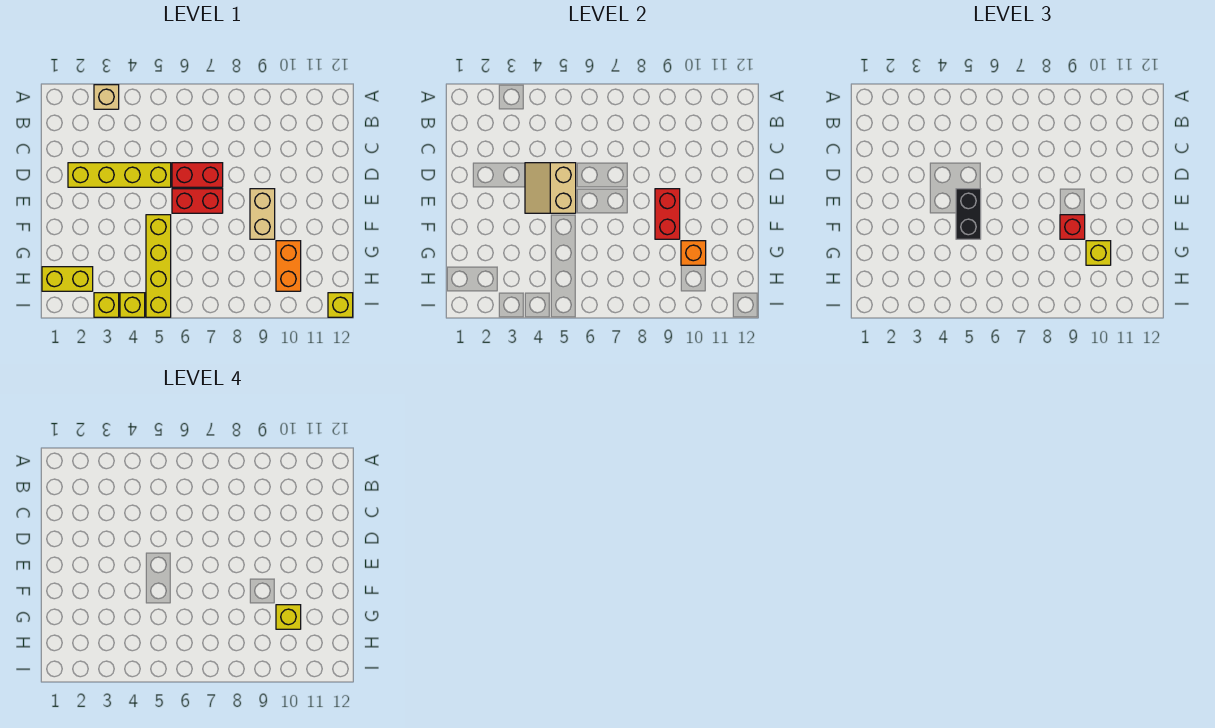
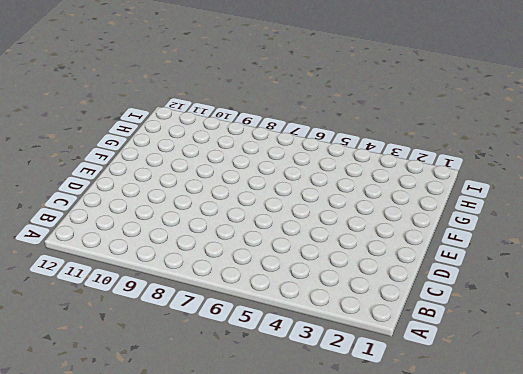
none -> tan 1x1 brick [94,85,119,109]
none -> yellow 1x4 brick [68,163,171,187]
none -> red 1x2 brick [172,163,223,187]

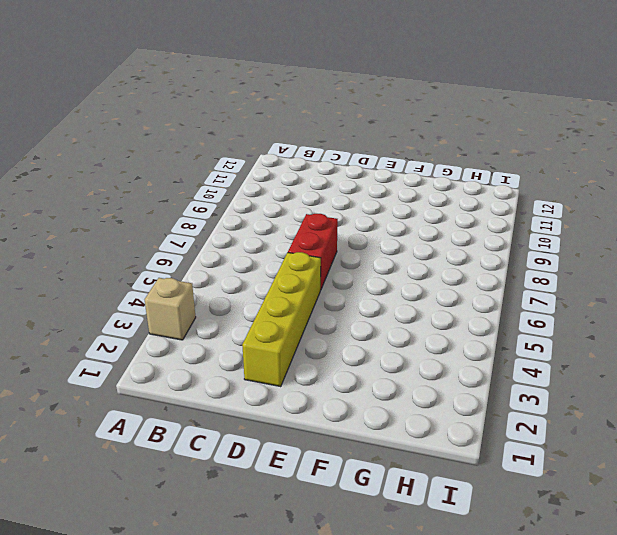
none -> red 1x2 brick [172,189,223,213]
none -> tan 1x2 brick [250,189,275,239]
none -> yellow 1x4 brick [146,215,171,317]

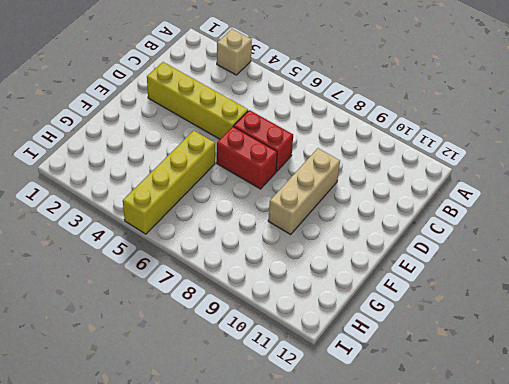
tan 1x3 brick [268,148,340,234] -> tan 1x2 brick [250,189,275,239]
none -> orange 1x2 brick [276,241,301,291]
none -> yellow 1x2 brick [42,267,93,291]
none -> yellow 1x1 brick [94,293,119,317]

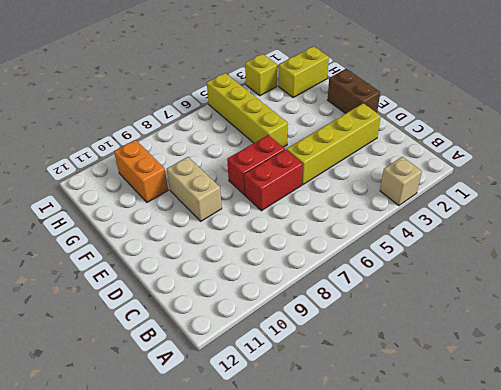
brown 1x2 brick [328,69,380,114] -> none
none -> yellow 1x1 brick [120,293,145,317]
none -> yellow 1x1 brick [328,293,353,317]
none -> tan 2x2 slope [525,163,576,213]

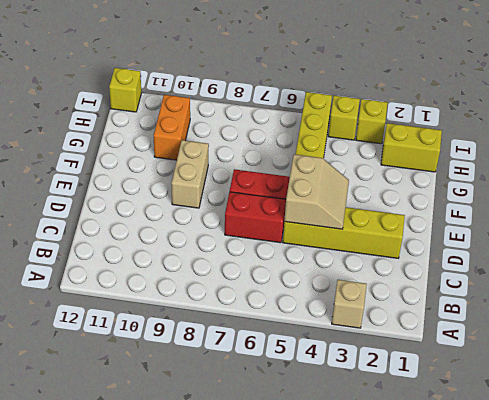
none -> red 1x2 brick [655,189,680,239]
none -> orange 1x1 brick [681,241,706,265]
none -> black 1x2 brick [956,189,981,239]

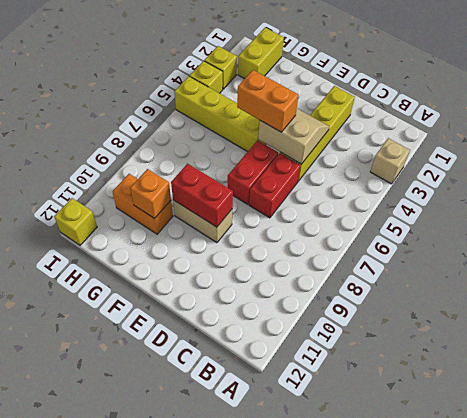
orange 1x2 brick [237,70,299,132] -> black 1x2 brick [956,189,981,239]
none -> red 1x1 brick [1060,215,1085,239]
none -> yellow 1x1 brick [1086,241,1111,265]
none -> yellow 1x1 brick [276,605,301,629]

